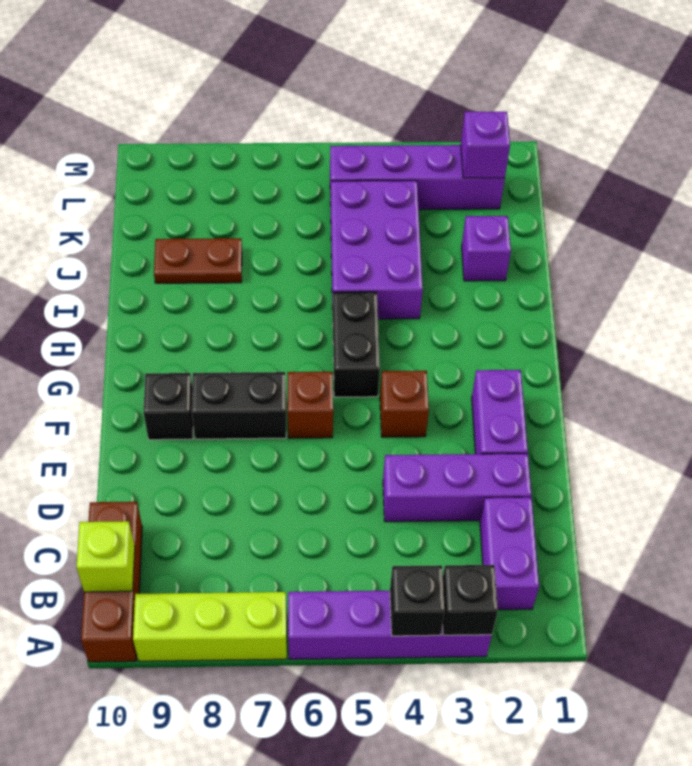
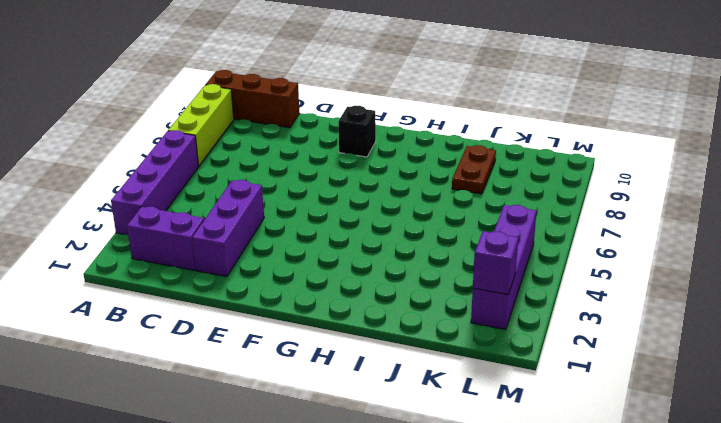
none -> purple 1x2 brick [472,370,528,454]
none -> brown 1x1 brick [380,371,429,437]
none -> brown 1x1 brick [288,372,333,438]

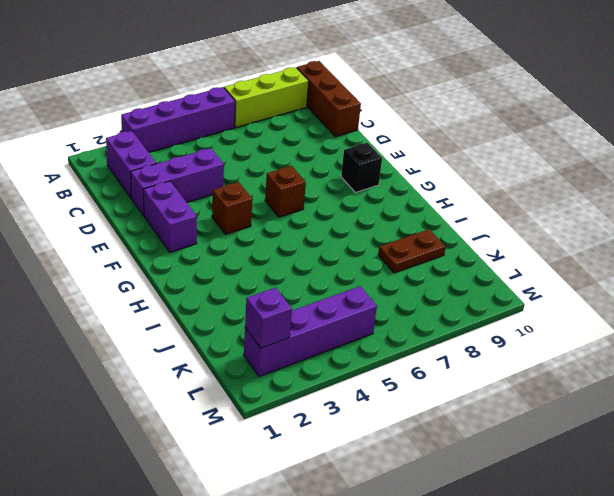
none -> black 1x2 brick [192,372,286,439]
none -> black 1x2 brick [333,292,380,397]
none -> purple 2x3 brick [331,180,423,319]

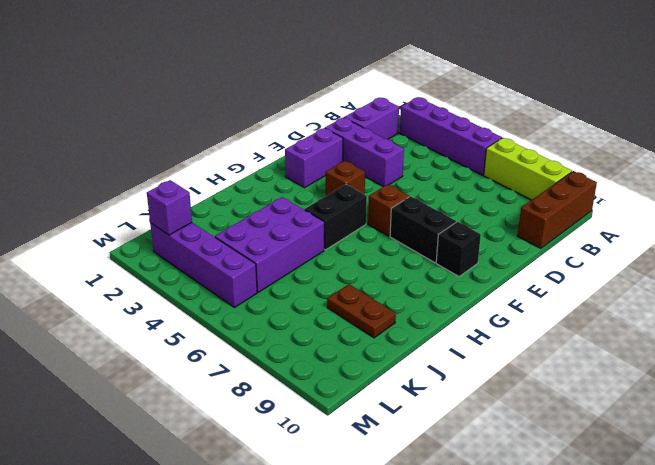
none -> purple 1x1 brick [462,216,511,281]
none -> black 1x1 brick [443,565,498,635]
none -> black 1x1 brick [390,565,445,636]

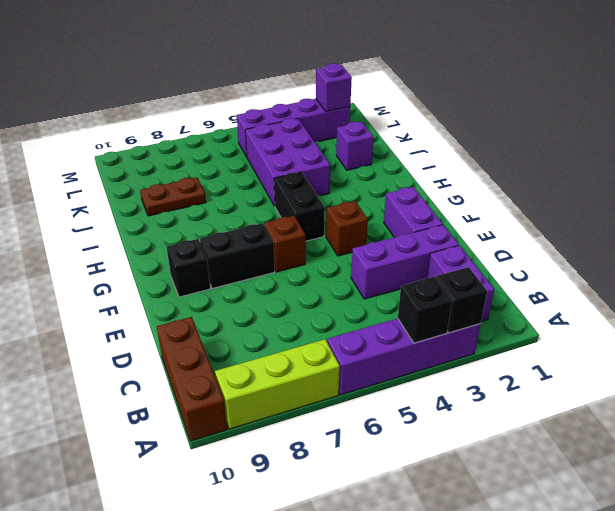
none -> lime 1x1 brick [76,521,135,592]

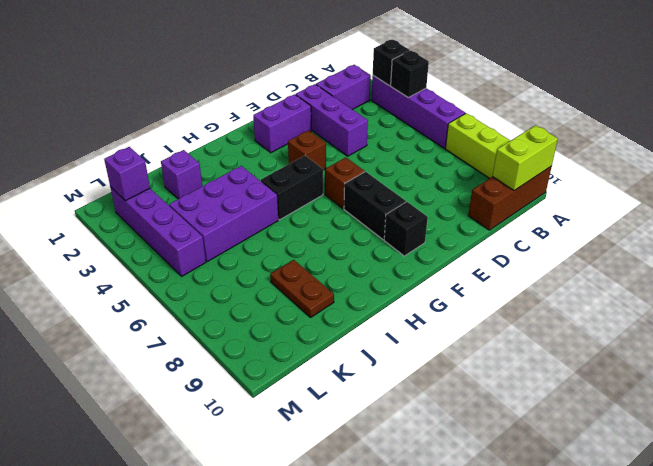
lime 1x2 brick [493,125,558,190] -> lime 1x1 brick [76,521,135,592]

